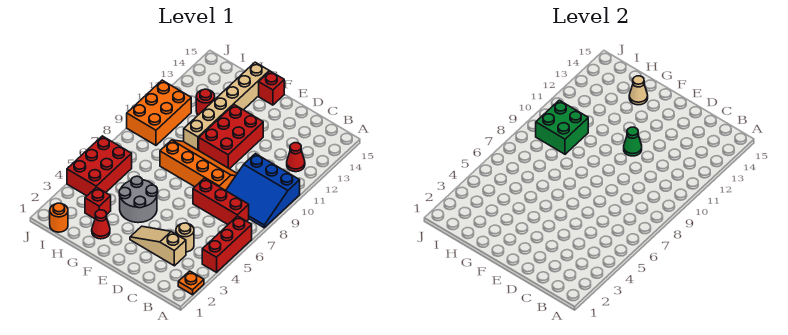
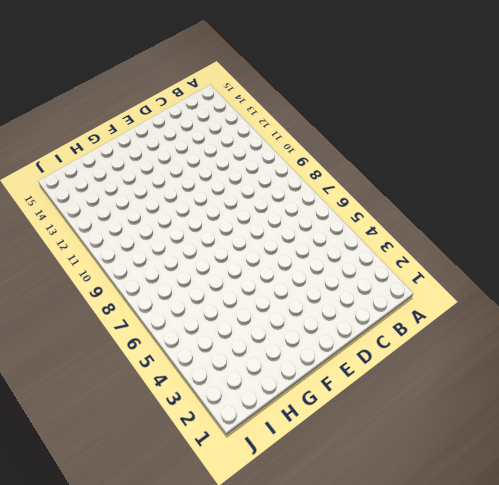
none -> orange 1x1 plate [178,271,204,295]
none -> red 1x3 brick [202,216,252,272]
none -> blue 3x3 slope [226,154,300,228]

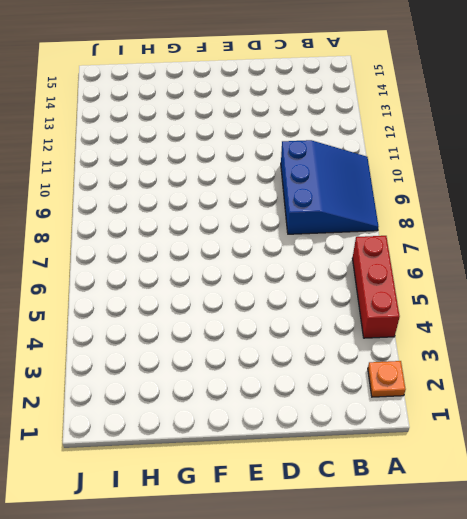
blue 3x3 slope [281,140,378,234] -> blue 3x3 slope turned to [226,154,300,228]
none -> red 1x3 brick [193,178,249,224]
none -> red 1x1 cone [287,143,305,172]
none -> tan 1x3 slope [130,226,186,266]

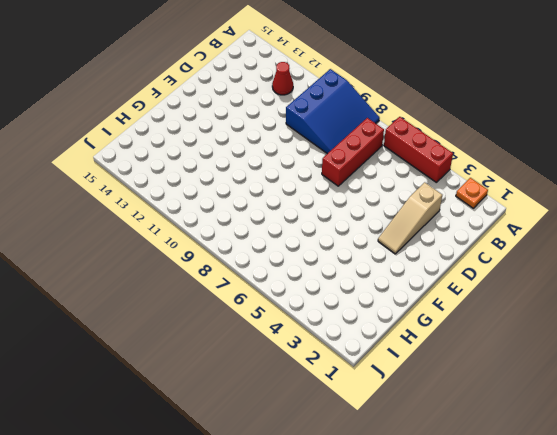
none -> tan 1x1 round brick [176,223,194,252]
none -> orange 2x4 slope [160,140,237,191]
none -> red 2x3 brick [199,105,263,169]

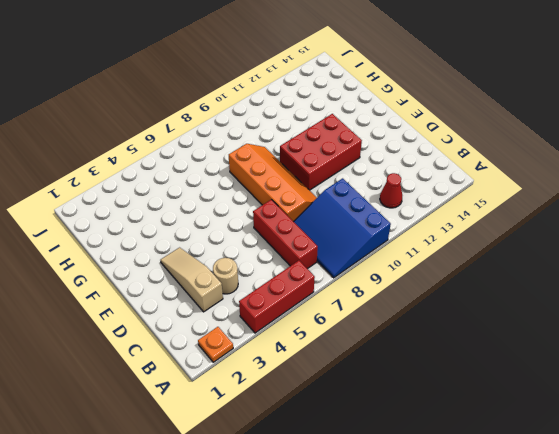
none -> grey 2x2 round brick [119,176,158,223]
none -> red 1x1 brick [259,71,284,105]
none -> red 1x1 cone [92,210,110,239]

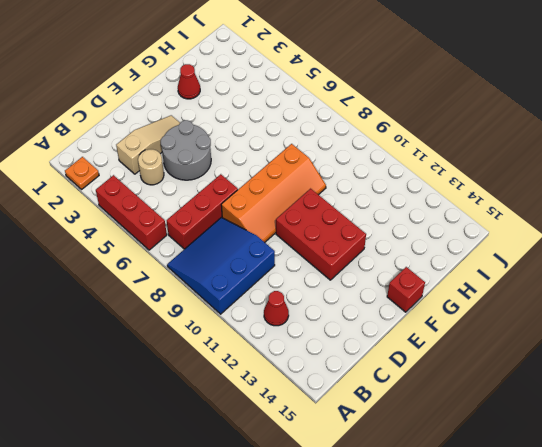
grey 2x2 round brick [161,120,211,180] -> grey 2x2 round brick moved to [119,176,158,223]
none -> tan 1x6 brick [184,62,269,150]
none -> red 1x1 brick [85,187,111,219]
none -> red 1x1 round brick [196,89,215,115]

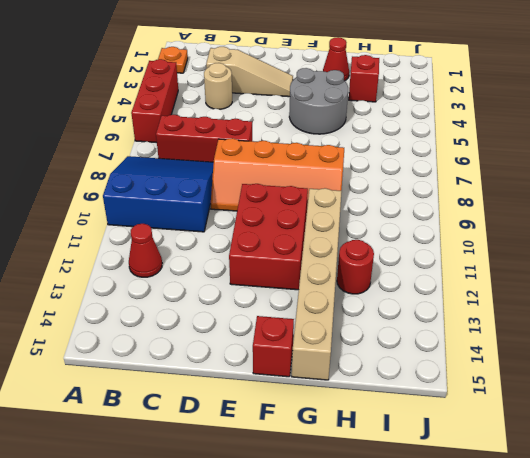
none -> orange 1x1 round brick [50,203,68,232]
none -> red 2x3 brick [67,136,132,196]
none -> orange 2x3 brick [127,80,191,145]

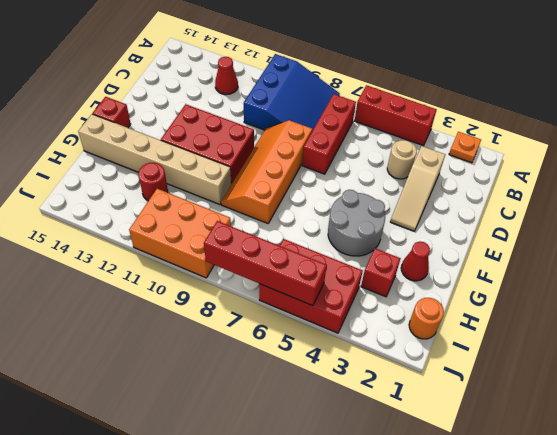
red 1x4 brick [204,221,327,306] -> none
none -> green 1x1 cone [624,127,642,156]
none -> tan 1x1 cone [629,76,648,105]
none -> green 2x2 brick [536,100,588,154]

